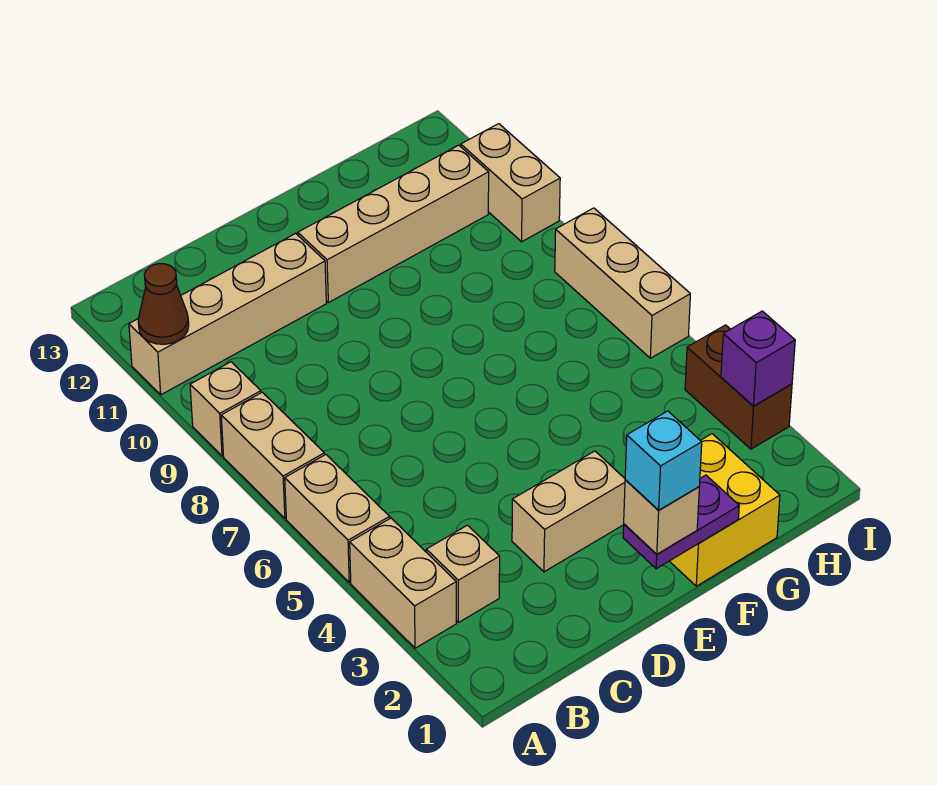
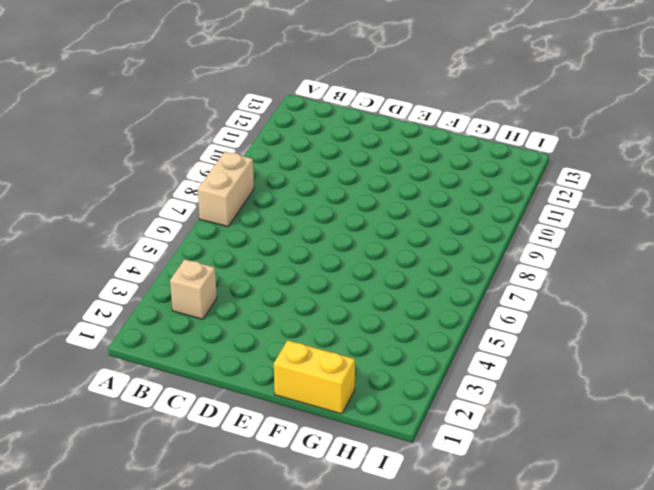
yellow 1x2 brick [274,340,355,414] -> yellow 2x2 brick [670,434,780,586]
none -> tan 1x2 brick [350,518,456,648]
none -> tan 1x2 brick [285,455,390,582]
none -> tan 1x1 brick [190,362,261,456]

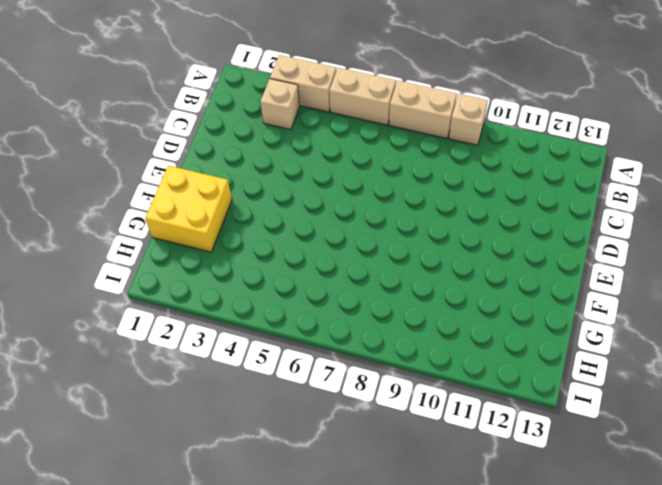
none -> tan 1x4 brick [129,233,326,395]
none -> tan 1x2 brick [512,451,625,572]
none -> tan 1x4 brick [298,145,489,303]

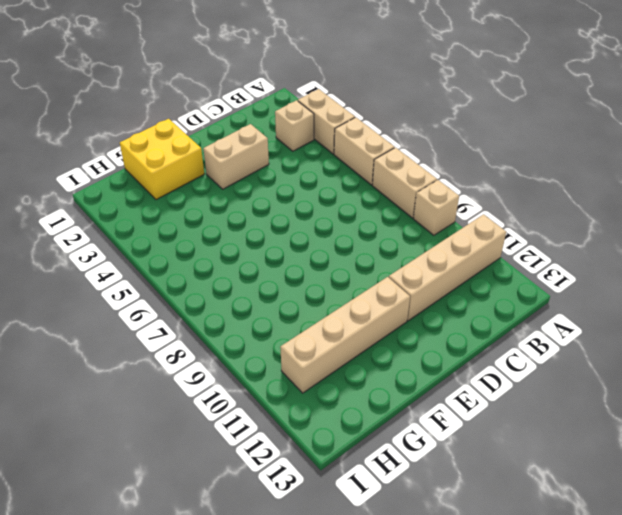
none -> brown 1x2 brick [685,325,792,449]
none -> tan 1x3 brick [555,208,690,358]
none -> tan 1x2 brick [461,124,560,242]

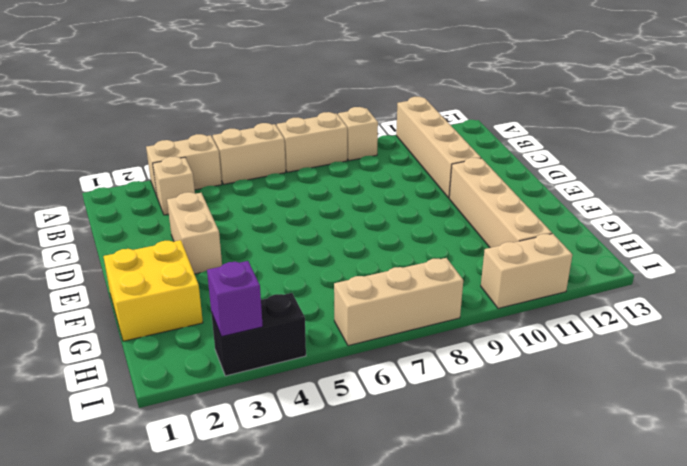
black 1x2 brick [211,293,306,376] -> brown 1x2 brick [685,325,792,449]
none -> brown 1x1 cone [138,264,189,344]
none -> purple 1x2 plate [623,475,739,569]
none -> tan 1x1 brick [624,480,699,554]

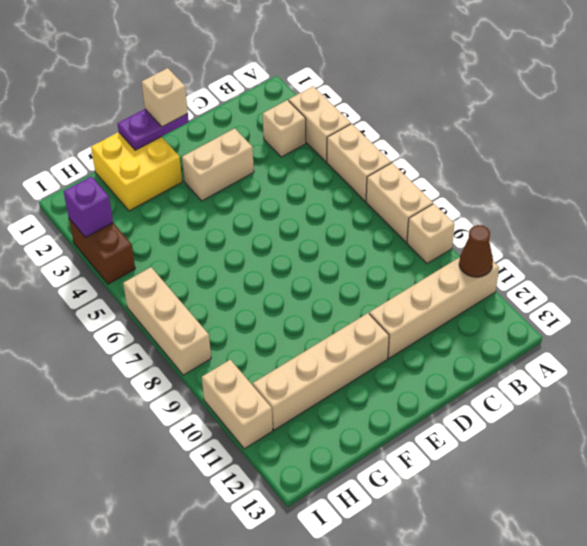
none -> cyan 1x1 brick [625,411,702,510]

